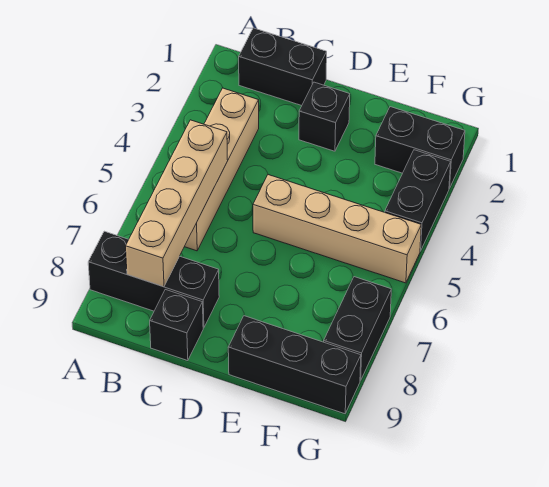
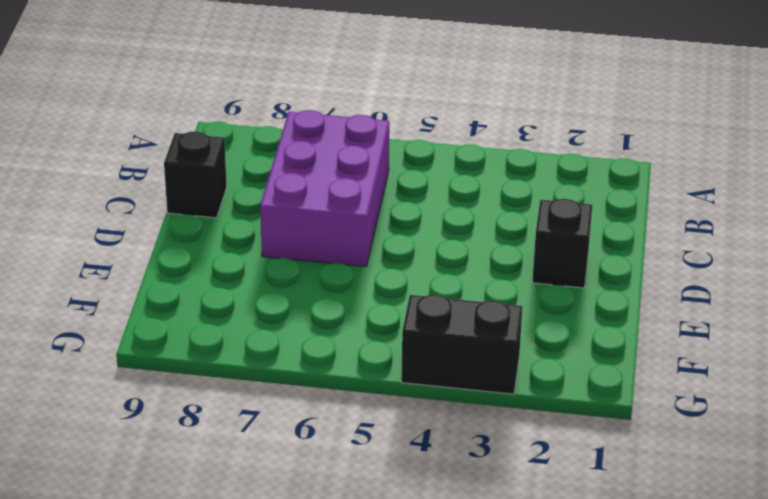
purple 2x3 brick [260,110,389,267] -> tan 1x4 brick [184,88,259,251]
none -> black 1x3 brick [88,231,219,328]
none -> black 1x2 brick [239,28,327,106]

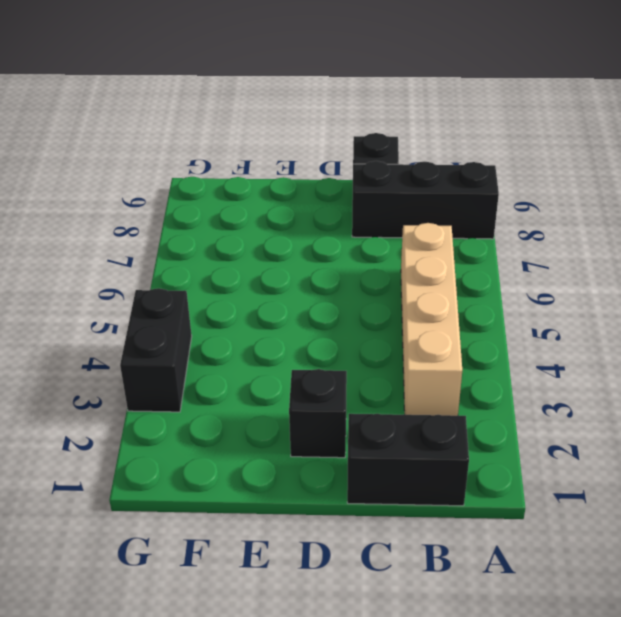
none -> tan 1x4 brick [253,175,421,283]
none -> black 1x3 brick [228,316,361,414]

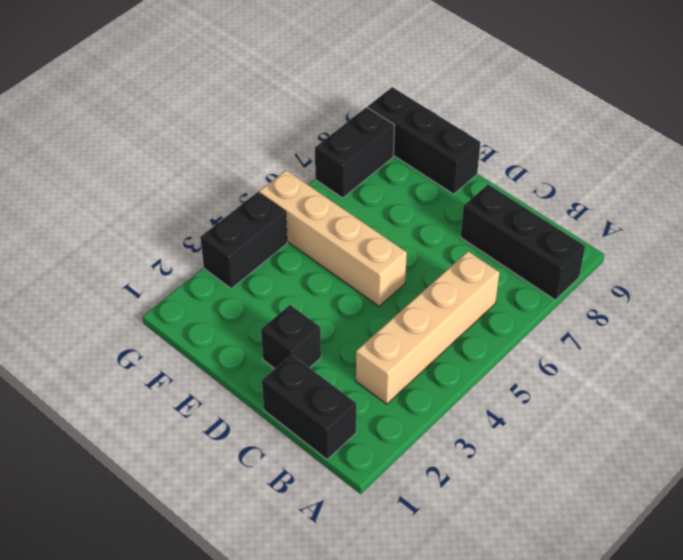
none -> black 1x1 brick [150,289,203,361]
none -> black 1x2 brick [375,107,465,188]

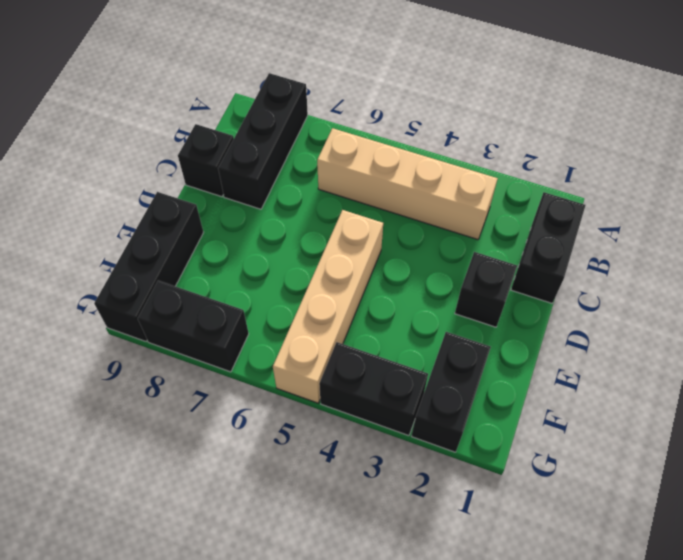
none -> tan 1x4 brick [126,120,228,287]

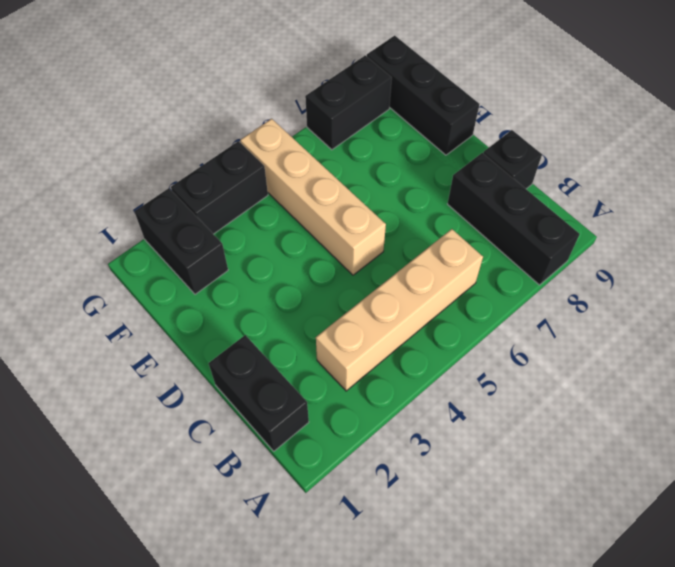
none -> black 1x1 brick [299,82,350,151]
none -> tan 1x4 brick [126,120,228,287]

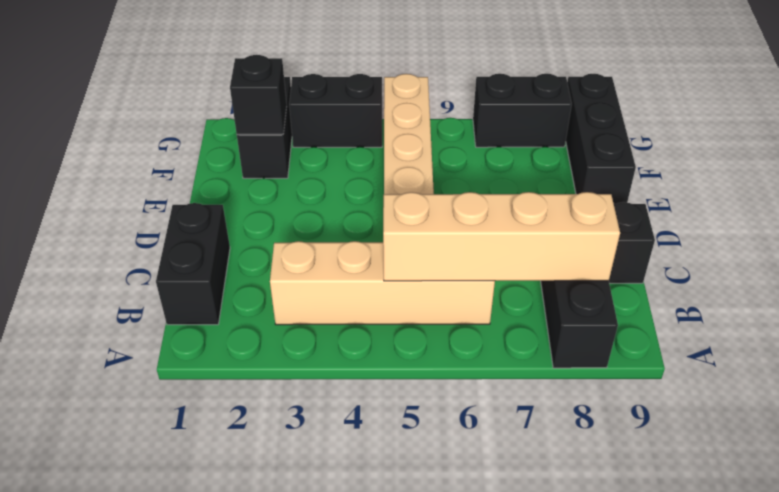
black 1x1 brick [230,55,287,134] -> black 1x1 brick moved to [299,82,350,151]

